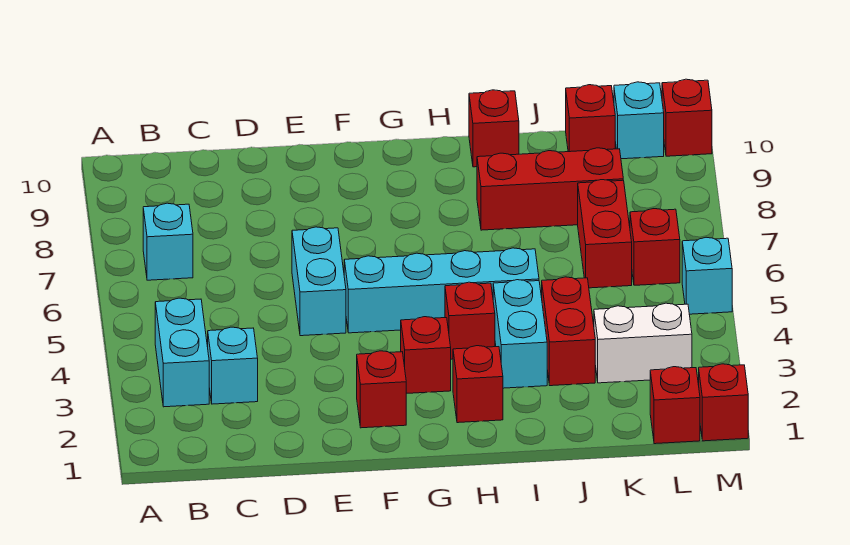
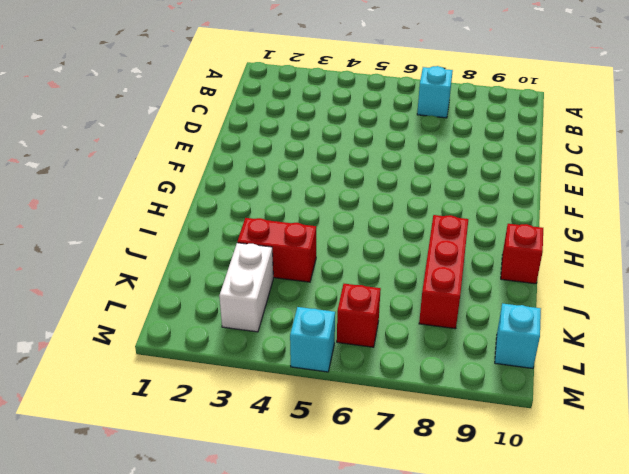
none -> cyan 1x2 brick [155,298,209,407]
none -> cyan 1x1 brick [208,327,258,404]
none -> cyan 1x2 brick [292,227,346,336]

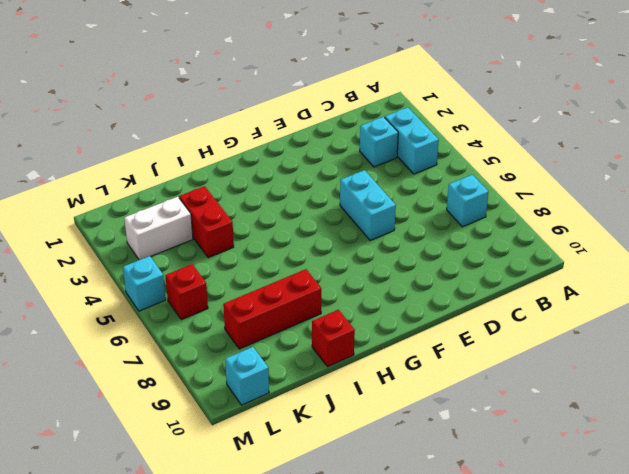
none -> red 1x1 brick [357,351,406,428]
none -> cyan 1x4 brick [344,248,539,333]
none -> red 1x1 brick [401,317,451,394]

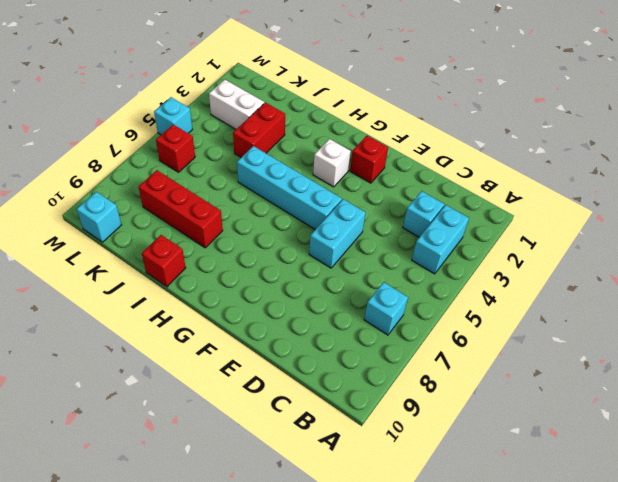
white 1x1 brick [313,139,351,187] -> red 1x1 brick [401,317,451,394]
none -> red 1x1 brick [453,346,503,423]
none -> red 1x1 brick [445,282,495,359]
none -> cyan 1x2 brick [493,280,547,388]

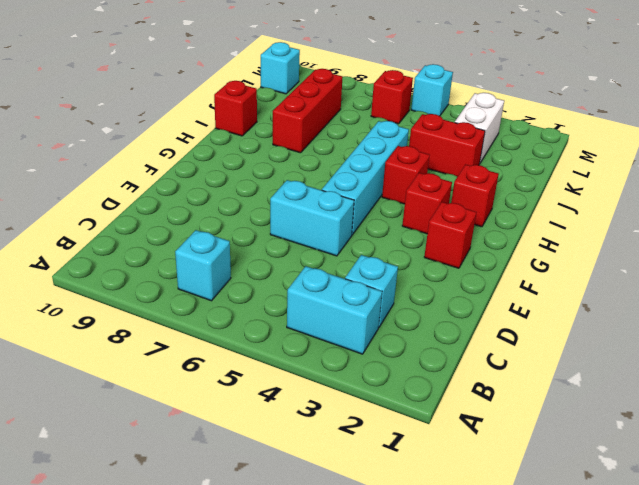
none -> cyan 1x2 brick [493,280,547,388]
none -> red 1x2 brick [578,180,632,288]
none -> red 1x1 brick [566,85,615,152]

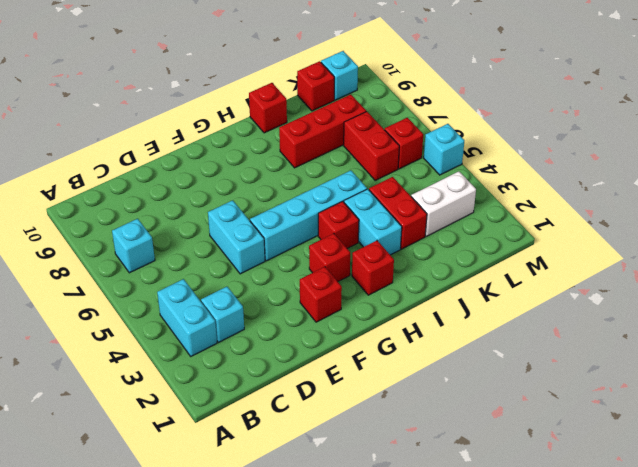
none -> red 1x1 brick [650,367,700,444]
none -> red 1x1 brick [699,364,748,441]
none -> red 1x1 brick [662,79,712,156]

